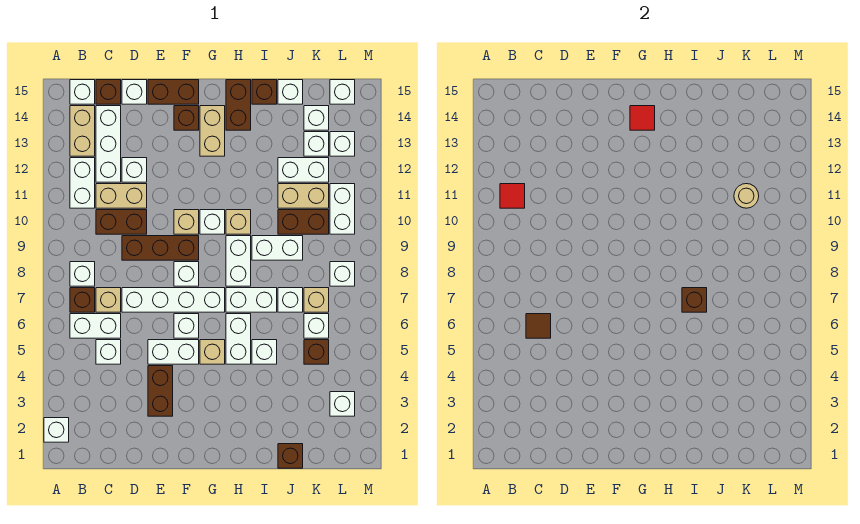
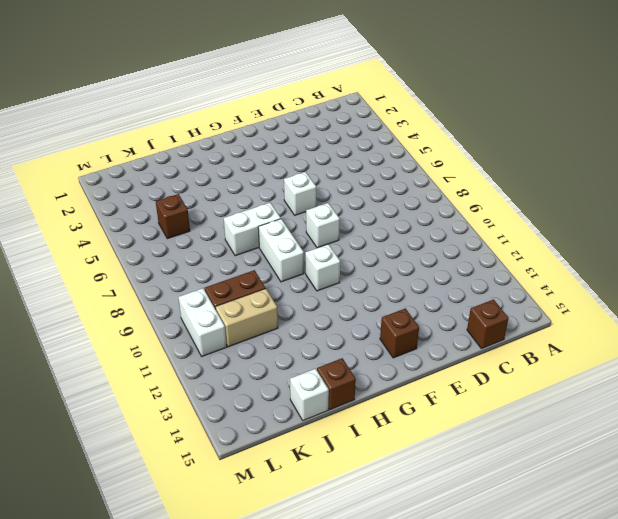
none -> white 1x1 brick [44,418,69,442]
none -> white 1x2 brick [70,314,121,338]
none -> brown 1x1 brick [70,288,95,312]
none -> white 1x1 brick [70,262,95,286]

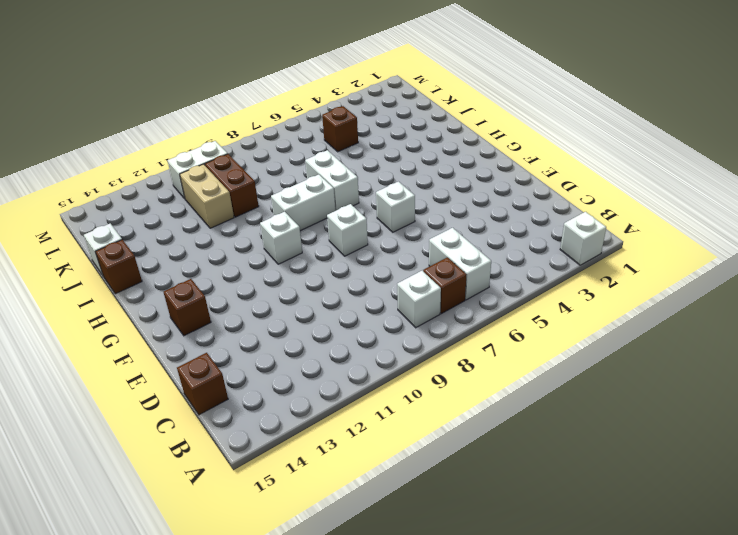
none -> white 1x2 brick [70,158,95,208]
none -> tan 1x2 brick [70,106,95,156]
none -> white 1x1 brick [70,80,95,104]
none -> white 1x1 brick [96,340,121,364]

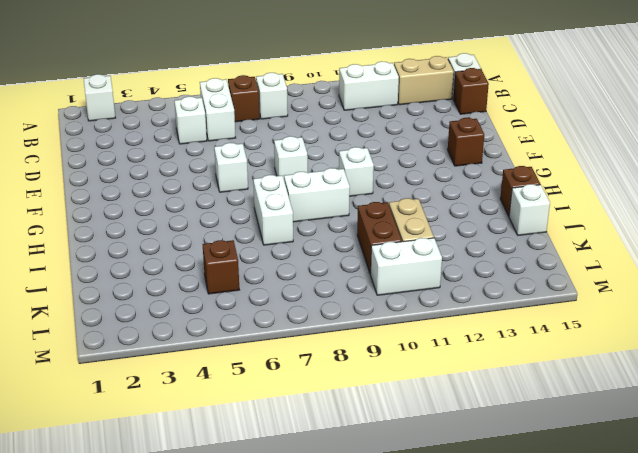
none -> tan 1x1 brick [96,288,121,312]
none -> brown 1x2 brick [96,210,147,234]
none -> tan 1x2 brick [96,184,147,208]
none -> white 1x3 brick [96,106,121,182]

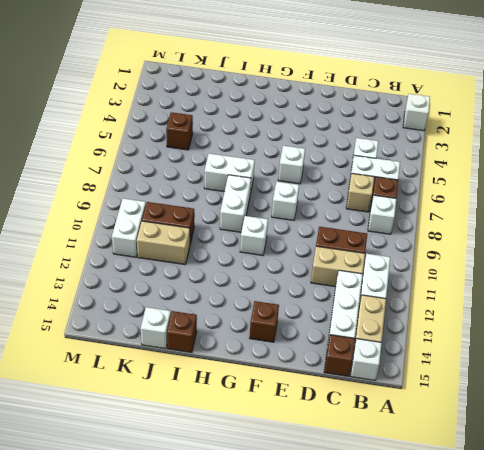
none -> white 1x4 brick [122,288,225,312]
none -> brown 1x3 brick [122,236,199,260]
none -> white 1x1 brick [122,158,147,182]
none -> white 1x1 brick [122,80,147,104]

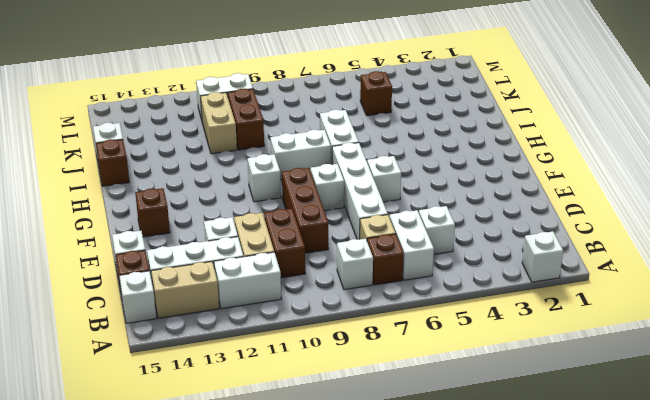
none -> brown 1x2 brick [148,366,173,416]
none -> white 1x2 brick [148,340,199,364]
none -> brown 1x2 brick [148,80,199,104]
none -> tan 1x1 brick [174,210,199,234]

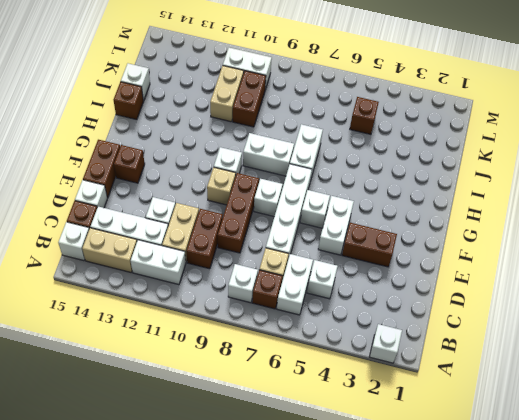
none -> tan 1x1 brick [200,340,225,364]
none -> tan 1x2 brick [200,106,225,156]
none -> white 1x2 brick [226,314,251,364]
none -> tan 1x1 brick [226,210,251,234]

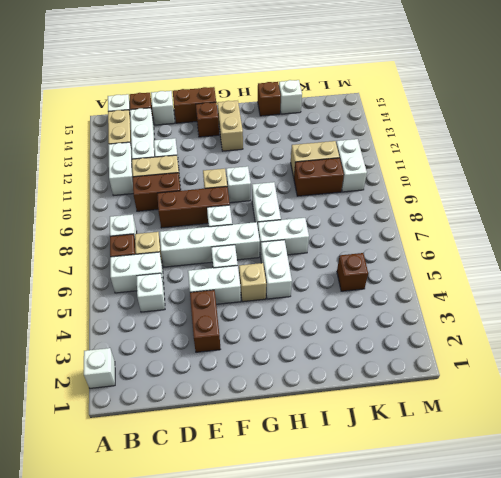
none -> tan 1x1 brick [226,210,251,234]
none -> brown 1x2 brick [226,80,251,130]
none -> white 1x1 brick [252,340,277,364]
none -> white 1x2 brick [252,236,303,260]

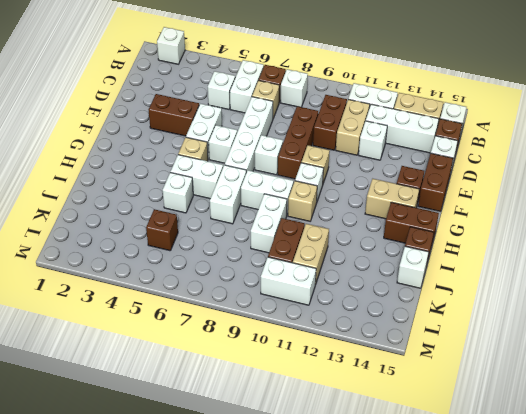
none -> brown 1x1 brick [278,444,303,468]
none -> white 1x1 brick [278,288,303,312]
none -> white 1x2 brick [278,158,329,182]
none -> white 1x1 brick [304,314,329,338]

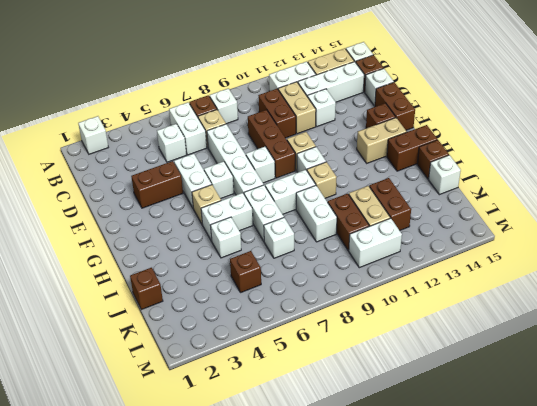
brown 1x2 brick [369,178,411,231] -> white 1x2 brick [278,158,329,182]
none -> white 1x1 brick [304,314,329,338]
none -> tan 1x1 brick [304,288,329,312]
none -> white 1x1 brick [304,132,329,156]
none -> white 1x1 brick [304,106,329,130]

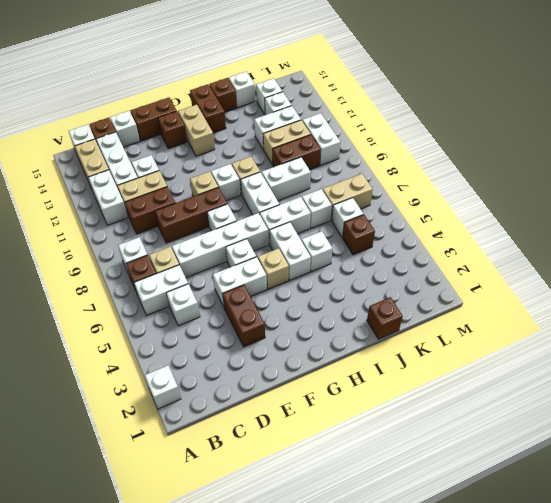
tan 1x2 brick [323,174,373,220] -> tan 1x1 brick [304,288,329,312]
none -> white 1x1 brick [330,392,355,416]
none -> white 1x1 brick [330,262,355,286]
none -> white 1x1 brick [330,132,355,156]
none -> white 1x1 brick [330,80,355,104]

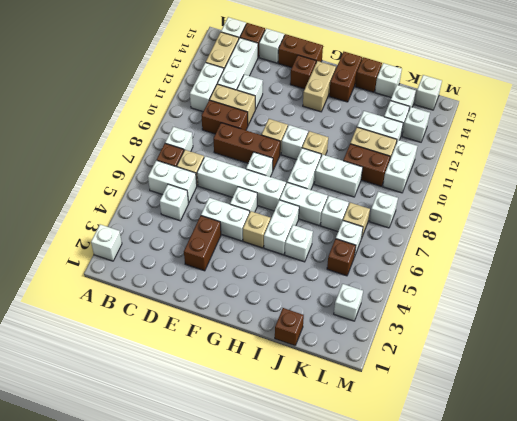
none -> red 1x1 tile [500,184,525,208]
none -> brown 1x1 tile [526,314,551,338]
none -> red 1x1 tile [630,106,655,130]
none -> brown 1x1 brick [682,288,707,312]

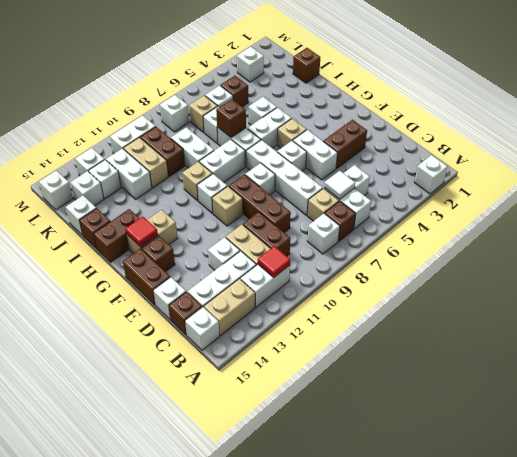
white 1x1 tile [324,171,355,199] -> brown 1x1 tile [526,314,551,338]
none -> tan 1x1 round brick [734,184,759,208]

